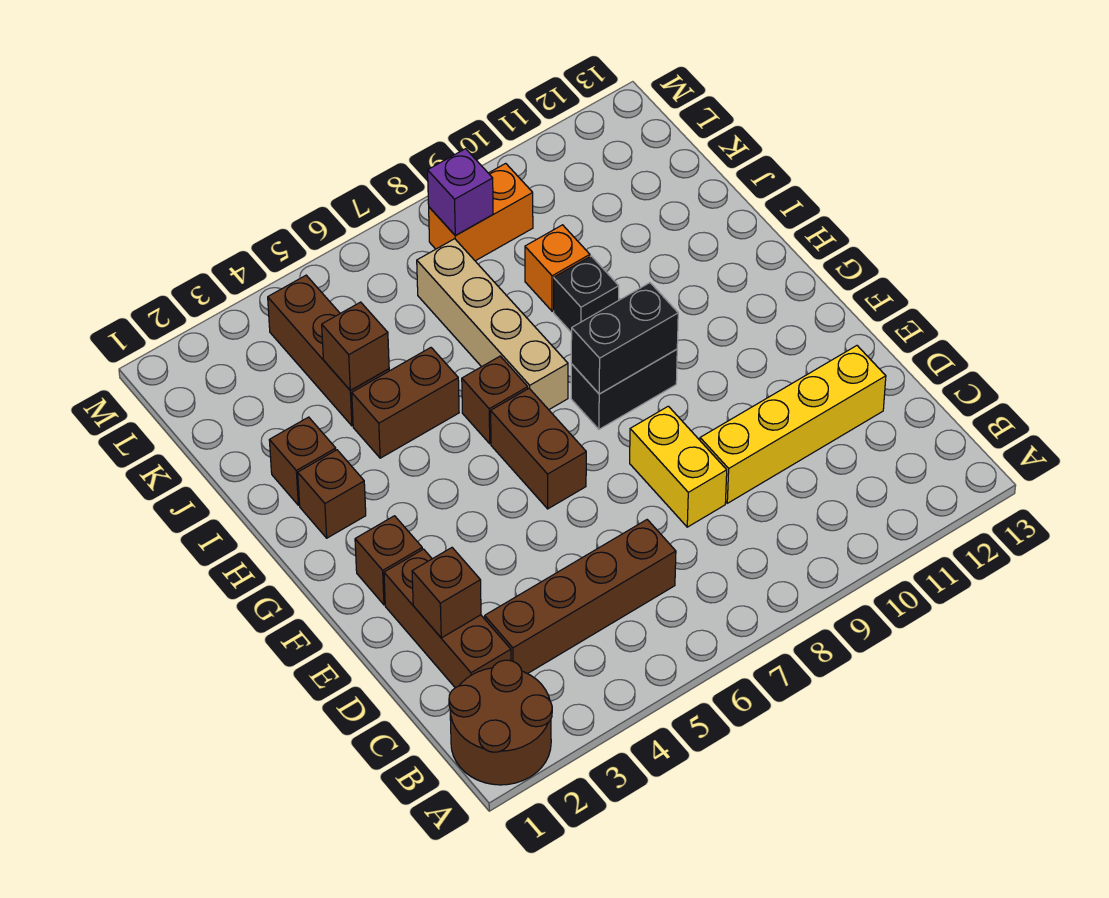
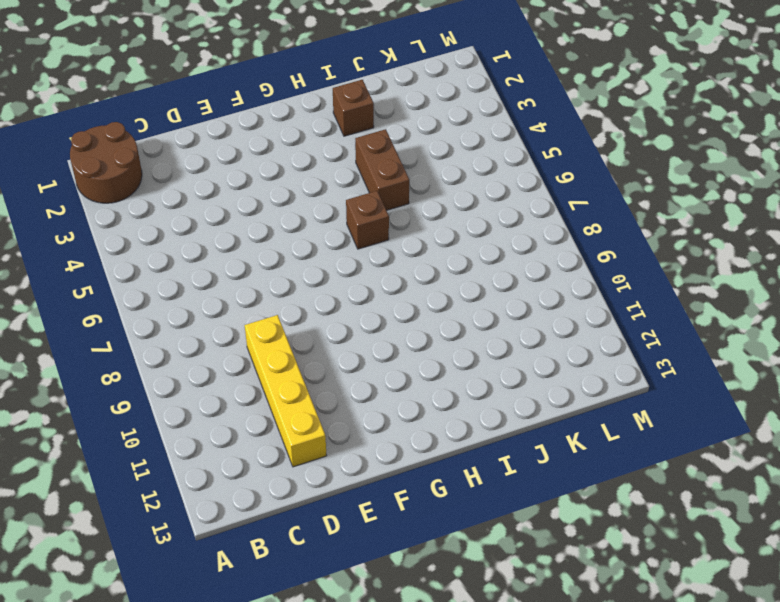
none -> brown 1x3 brick [384,549,511,688]
none -> brown 1x4 brick [485,520,676,674]
none -> yellow 1x2 brick [630,406,727,527]

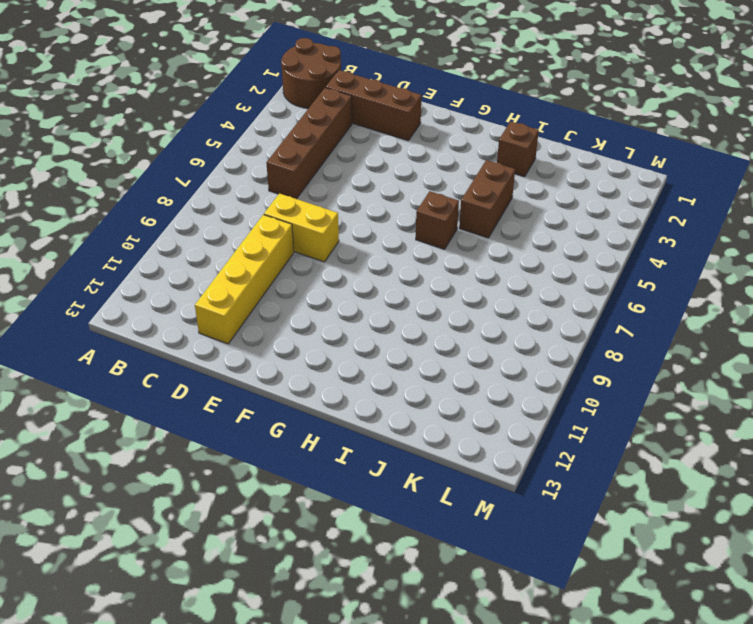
none -> brown 1x1 brick [355,516,422,605]
none -> brown 1x2 brick [491,389,586,509]
none -> black 1x2 brick [571,349,677,429]

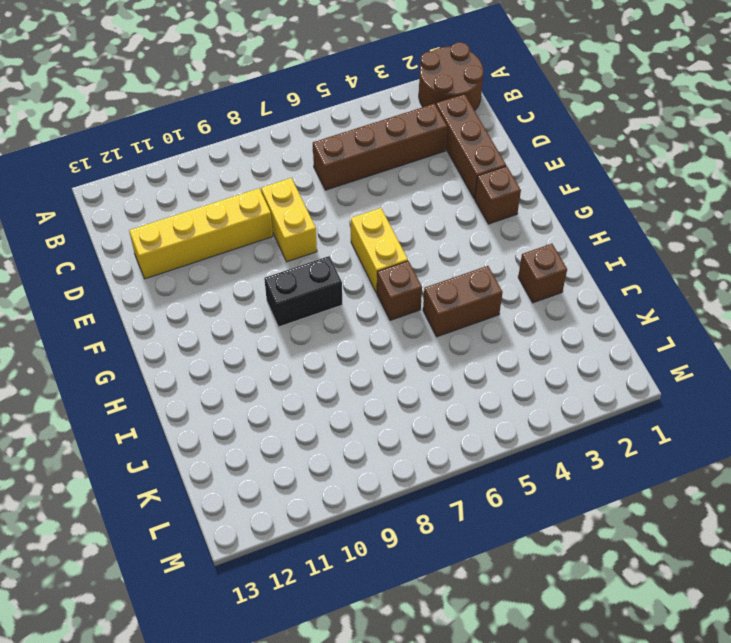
yellow 1x2 brick [351,208,408,293] -> brown 1x2 brick [491,389,586,509]
none -> brown 1x1 brick [298,450,366,538]
none -> tan 1x4 brick [417,239,568,410]
none -> black 1x1 brick [554,256,619,333]

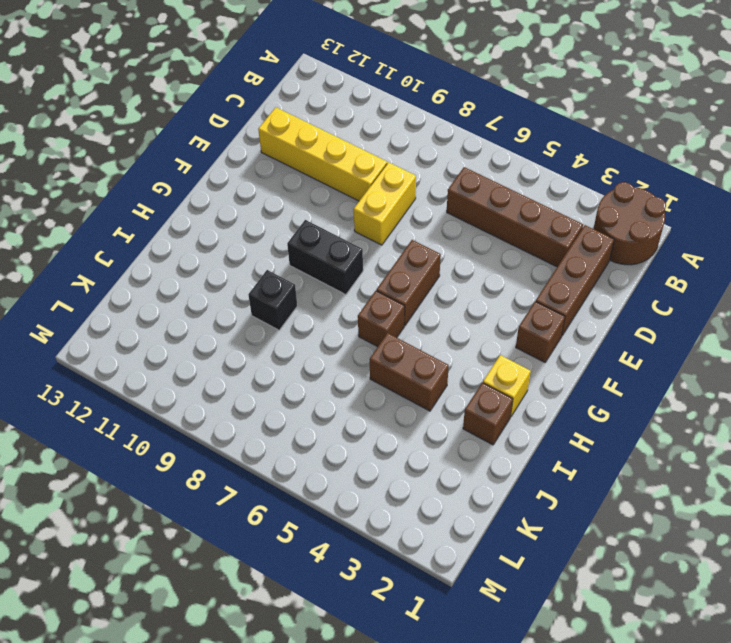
yellow 1x1 brick [483,355,531,417] -> brown 1x1 brick [298,450,366,538]
none -> tan 1x4 brick [417,239,568,410]
none -> brown 1x3 brick [268,275,389,426]
none -> orange 1x1 brick [525,225,590,311]

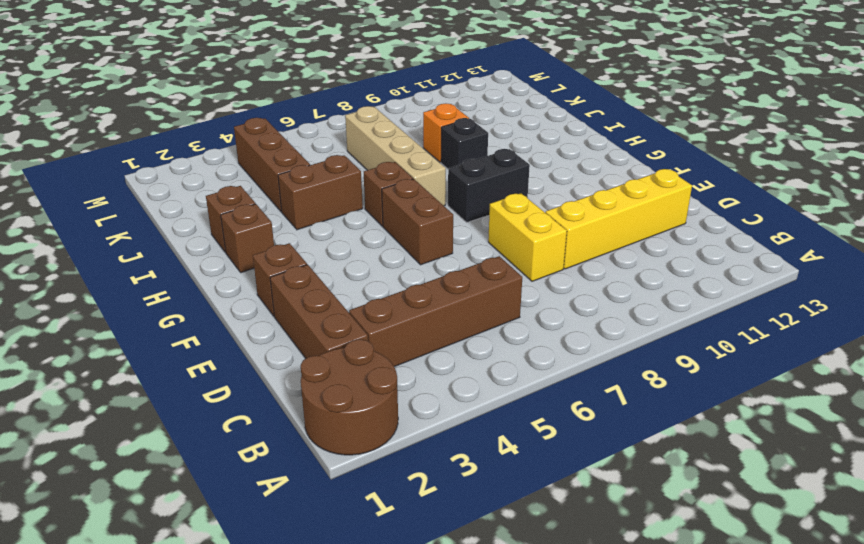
none -> orange 1x2 brick [429,163,533,261]
none -> brown 1x1 brick [412,548,481,638]
none -> black 1x2 brick [571,283,678,394]

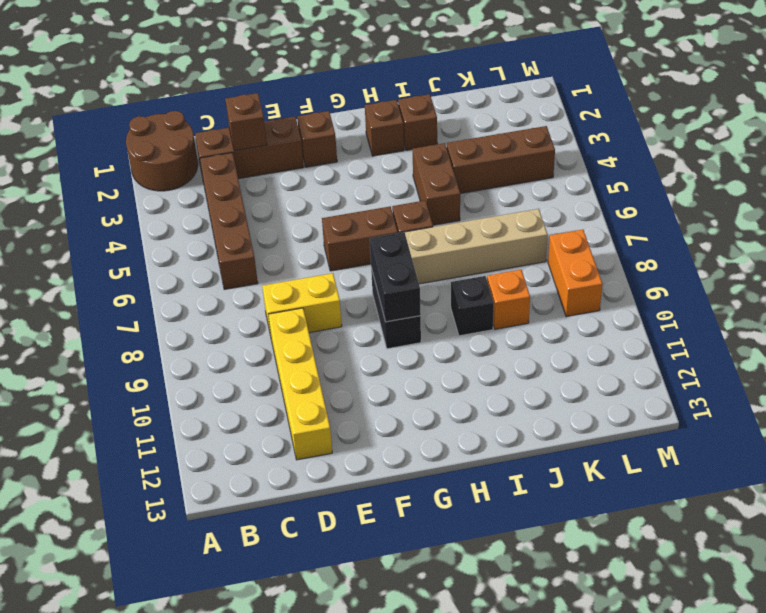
none -> brown 1x1 brick [322,302,389,390]
none -> purple 1x1 brick [428,149,493,235]

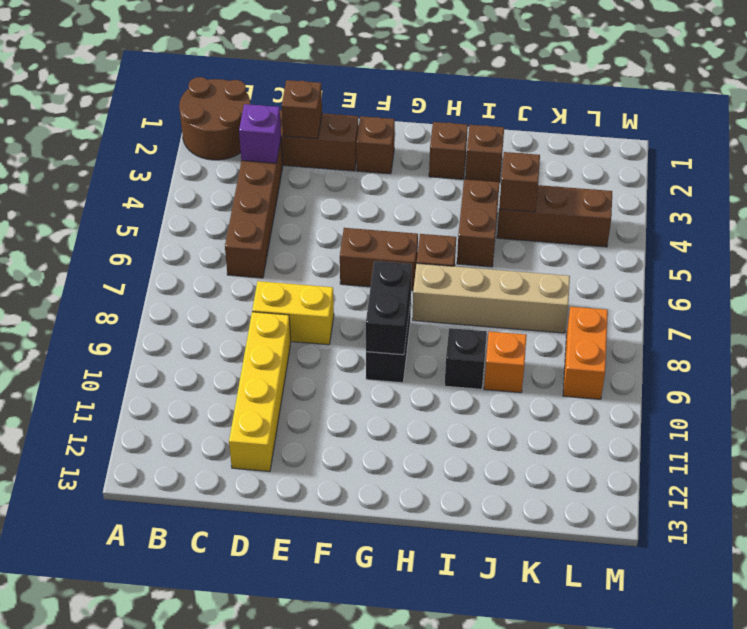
purple 1x1 brick [239,104,281,163] -> purple 1x1 brick moved to [428,149,493,235]

